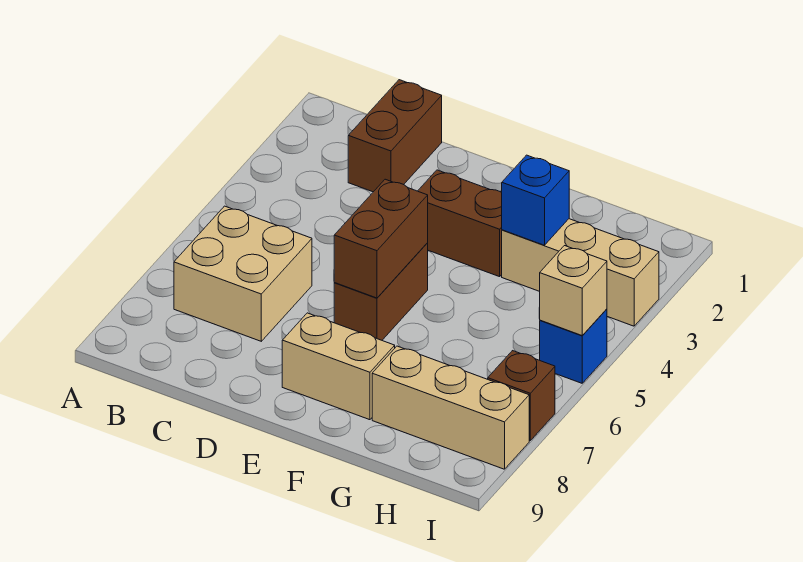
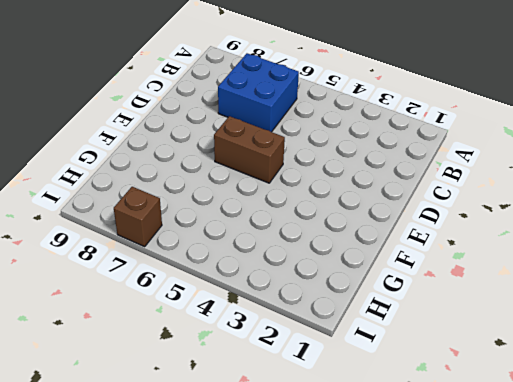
blue 2x2 brick [218,53,299,132] -> tan 2x2 brick [174,206,312,341]
none -> brown 1x2 brick [348,80,442,192]
none -> brown 1x2 brick [418,170,502,277]
none -> tan 1x2 brick [282,313,395,420]

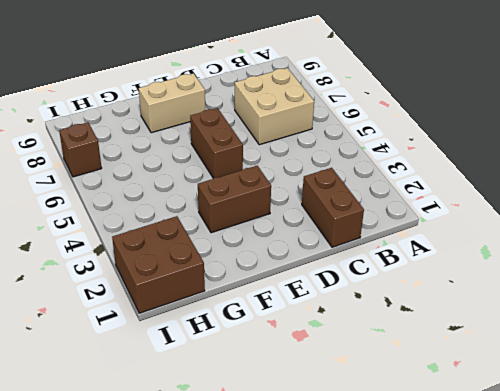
brown 2x2 brick [112,216,205,313] -> none
none -> tan 1x3 brick [502,219,659,326]
none -> tan 1x3 brick [372,346,529,469]
none -> blue 1x1 brick [540,309,607,383]

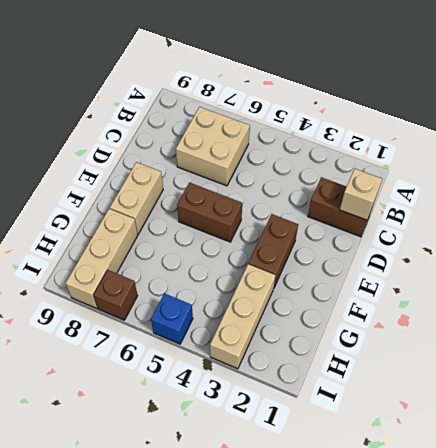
tan 1x1 brick [340,169,382,220] -> tan 1x1 brick moved to [540,246,607,336]
none -> brown 1x2 brick [334,179,428,298]
none -> blue 1x1 brick [502,155,569,245]

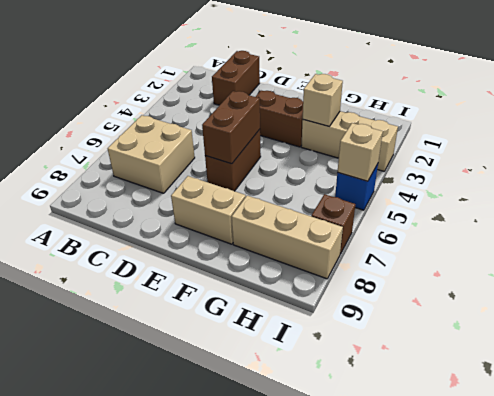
tan 1x1 brick [303,74,343,126] -> blue 1x1 brick [502,155,569,245]

